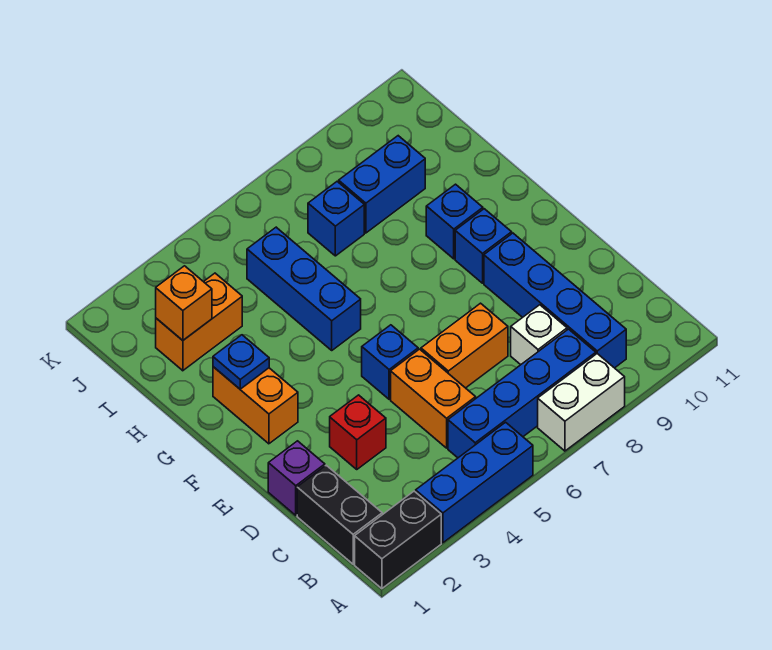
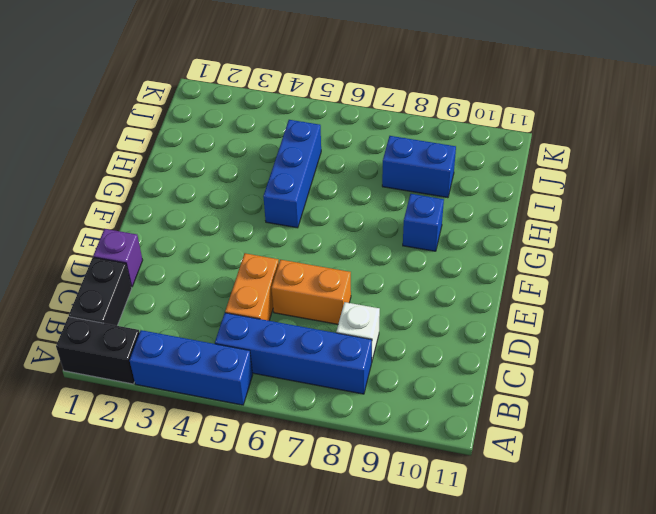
none -> white 1x2 brick [538,354,625,451]
none -> blue 1x4 brick [484,233,626,368]
none -> red 1x1 brick [330,395,386,469]

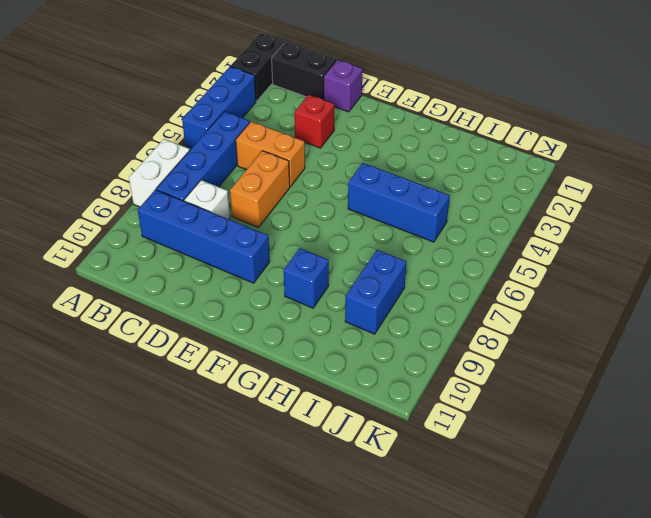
none -> blue 1x1 brick [362,325,418,399]
none -> orange 1x2 brick [213,367,298,444]
none -> blue 1x1 brick [455,209,512,283]

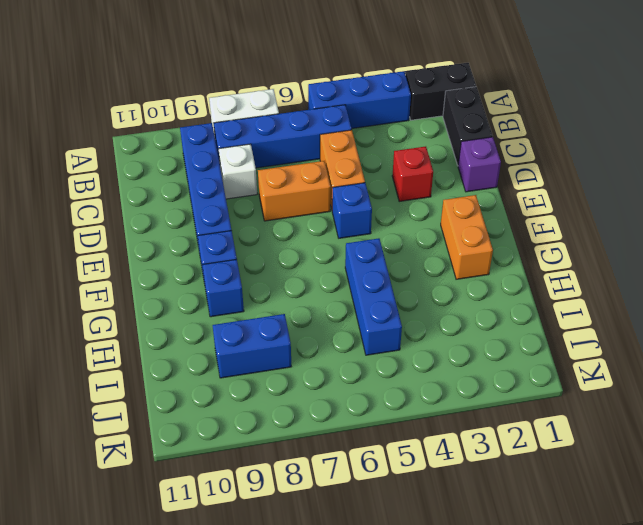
none -> orange 1x2 brick [156,273,242,371]
none -> blue 1x1 brick [308,182,364,256]
none -> blue 1x1 plate [213,335,269,389]

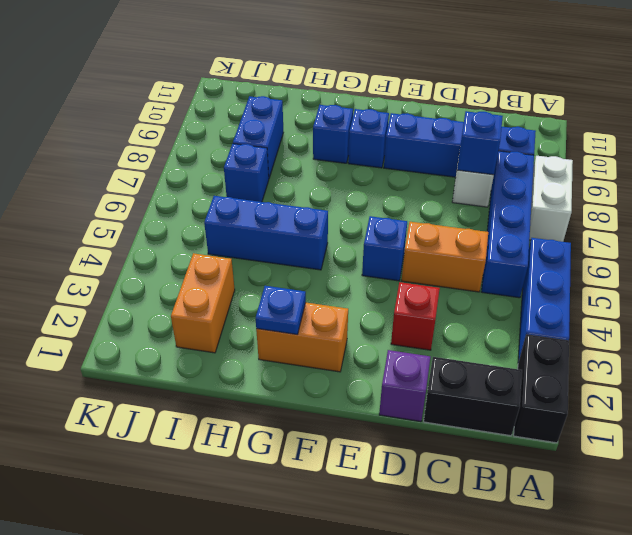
blue 1x1 brick [457,111,503,175] -> none
none -> orange 1x2 brick [421,303,508,388]
none -> orange 1x1 brick [156,266,212,340]

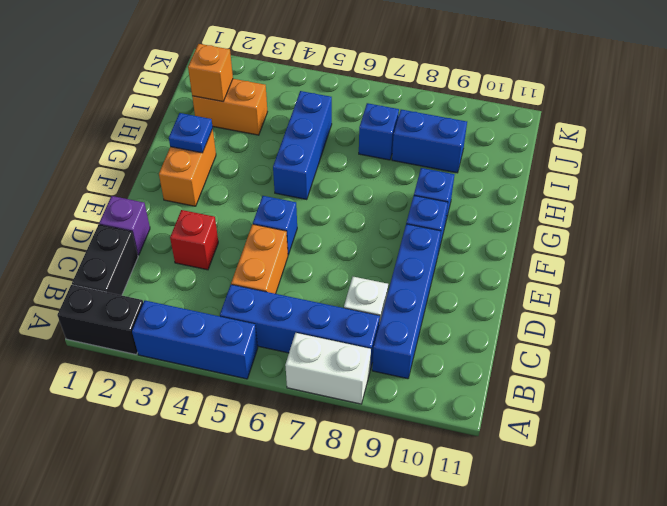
none -> orange 1x2 brick [421,303,508,388]

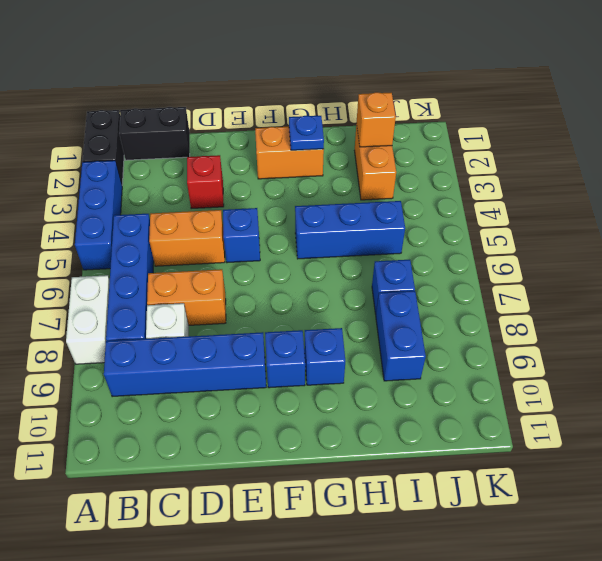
orange 1x2 brick [147,269,226,325] -> orange 1x2 brick turned to [421,303,508,388]
none -> purple 1x1 brick [268,441,325,515]

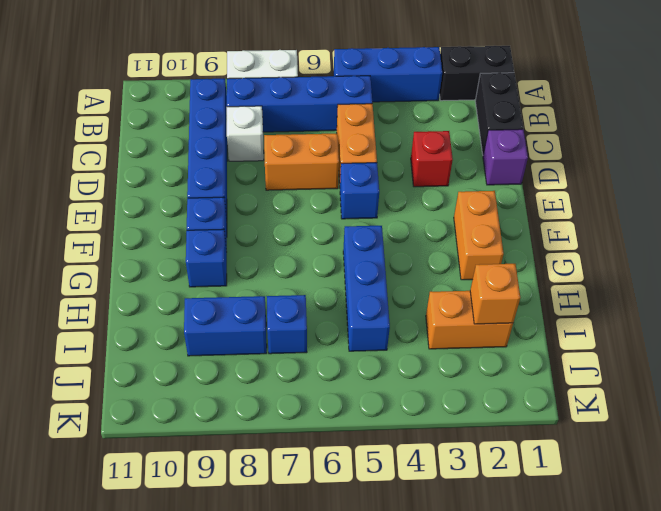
none -> blue 1x1 plate [213,335,269,389]

